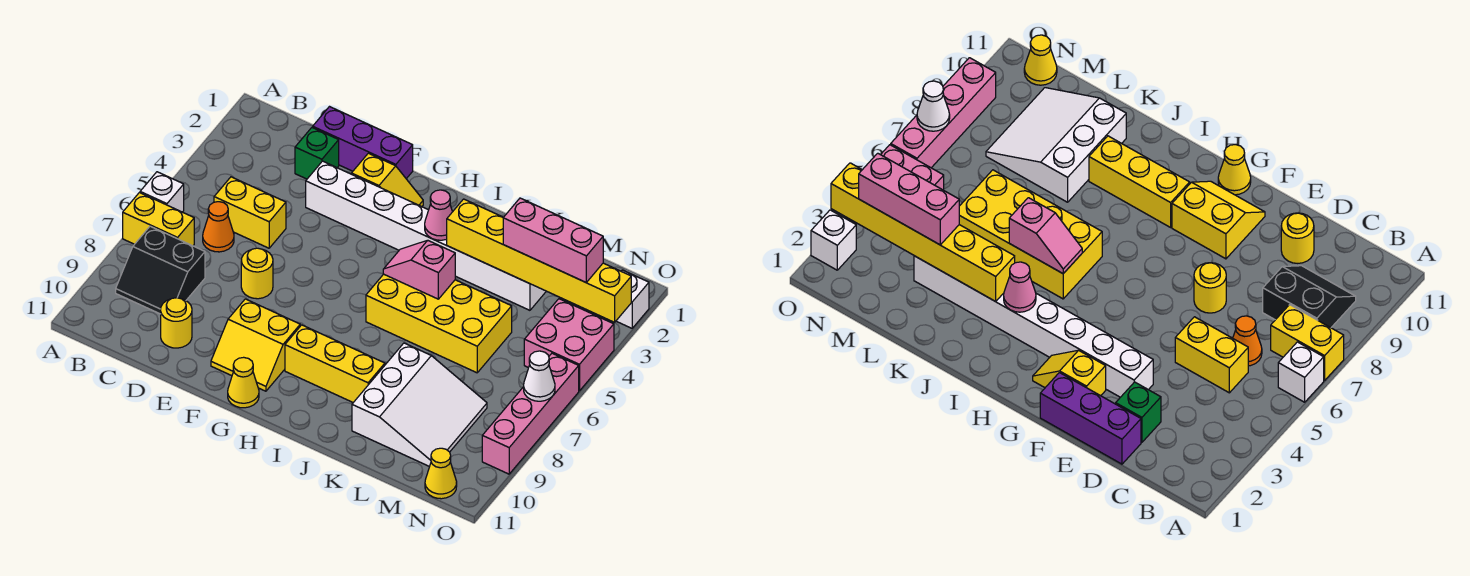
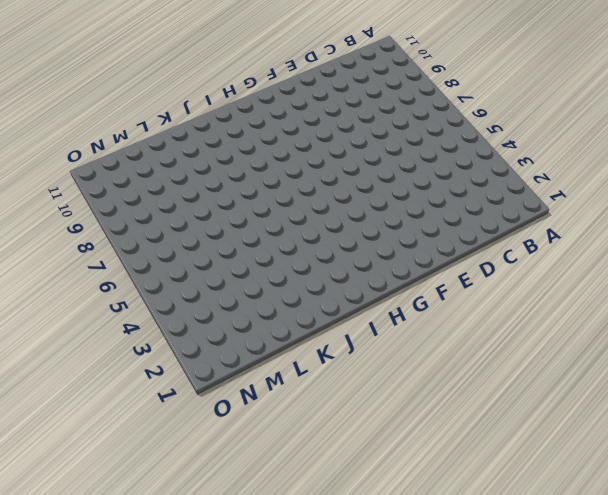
none -> white 1x1 brick [140,172,184,212]
none -> yellow 1x2 brick [123,193,194,246]
none -> black 2x2 slope [116,226,205,314]

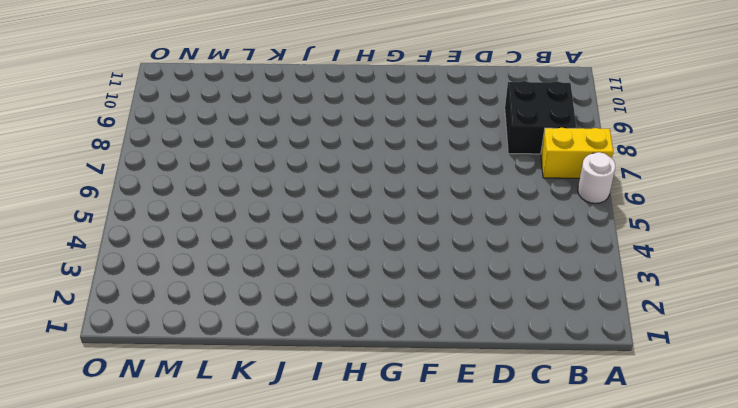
white 1x1 round brick [578,152,615,203] -> white 1x1 brick [140,172,184,212]
black 2x2 brick [505,81,576,154] -> black 2x2 slope [116,226,205,314]
none -> yellow 1x2 brick [214,177,286,248]
none -> orange 1x1 cone [203,202,234,252]
none -> purple 1x3 brick [313,107,413,179]

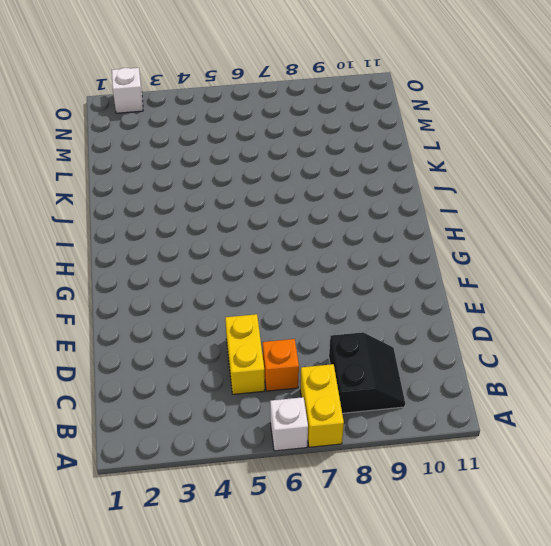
orange 1x1 brick [262,339,299,391] -> orange 1x1 cone [203,202,234,252]
none -> purple 1x3 brick [313,107,413,179]
none -> green 1x1 brick [295,127,339,179]
none -> yellow 1x1 round brick [161,298,192,348]

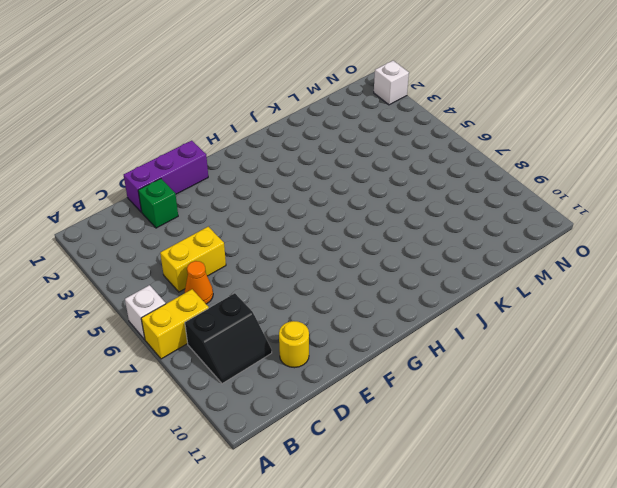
none -> white 1x8 brick [306,161,546,310]
none -> yellow 1x1 round brick [241,248,273,299]
none -> yellow 1x2 slope [352,153,423,207]

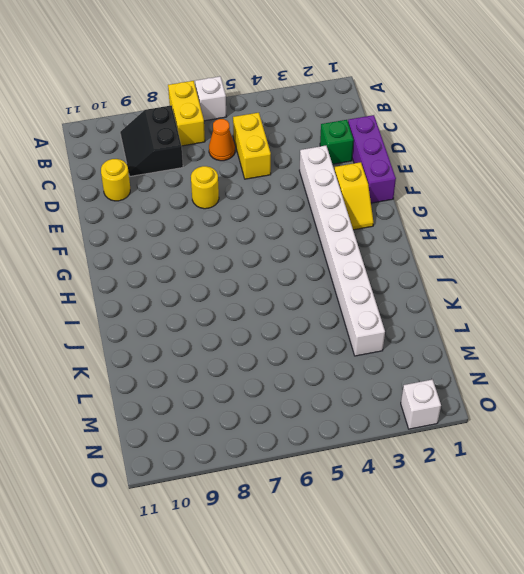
none -> yellow 2x2 slope [211,299,300,391]
none -> yellow 1x1 cone [228,357,259,408]
none -> yellow 1x3 brick [285,325,385,403]

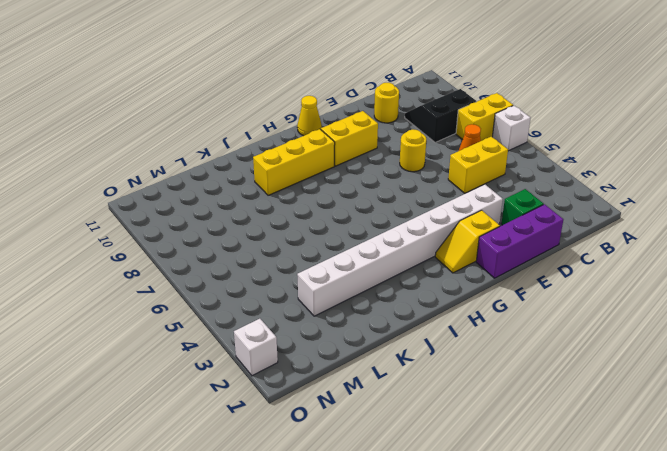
none -> yellow 2x4 brick [366,274,512,373]
none -> white 3x3 slope [352,343,487,467]
none -> pink 2x2 brick [524,299,614,391]

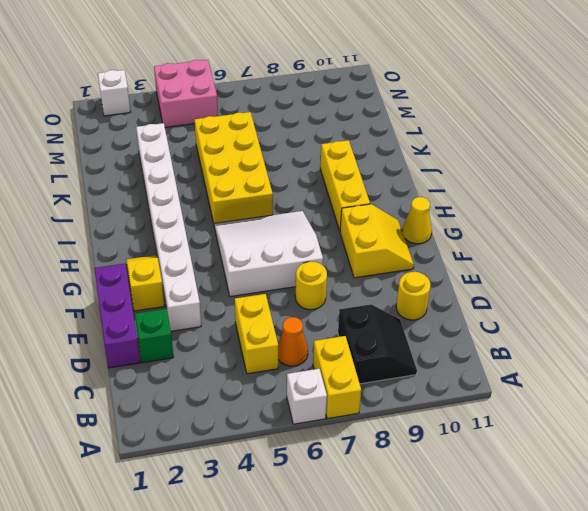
white 3x3 slope [214,211,323,297] -> white 3x3 slope moved to [352,343,487,467]
none -> yellow 1x1 cone [425,448,457,499]
none -> pink 1x4 brick [482,353,579,474]
none -> pink 1x1 cone [425,190,452,240]

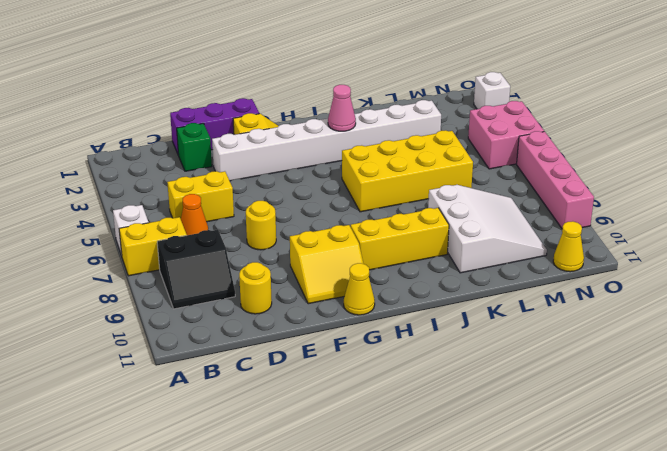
none -> pink 1x2 slope [383,240,455,299]
none -> yellow 1x6 brick [447,199,631,322]
none -> white 1x1 cone [524,351,555,401]

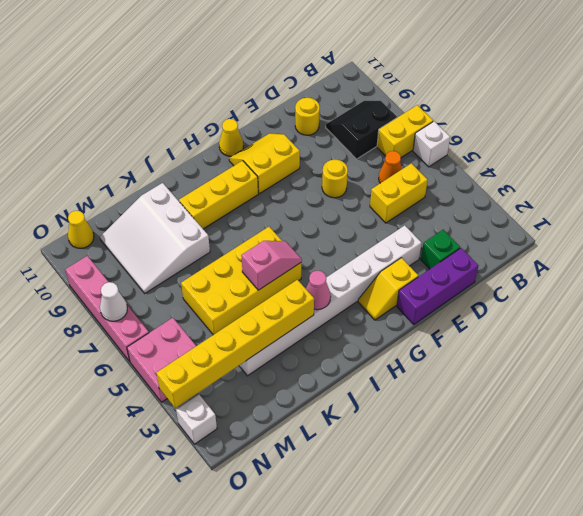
none -> pink 1x3 brick [503,198,603,283]

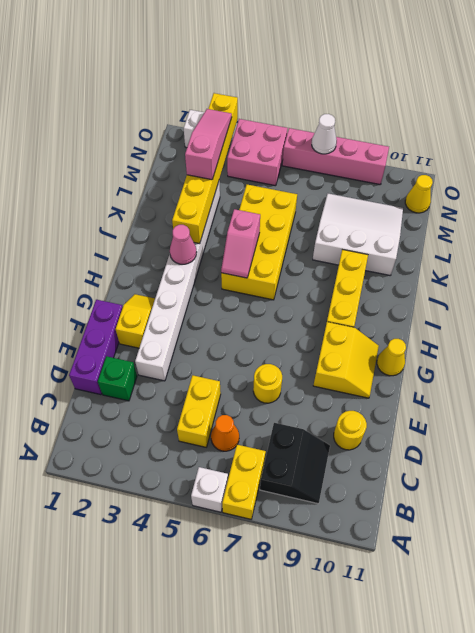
pink 1x3 slope [185,109,232,180] -> pink 1x3 brick [503,198,603,283]

